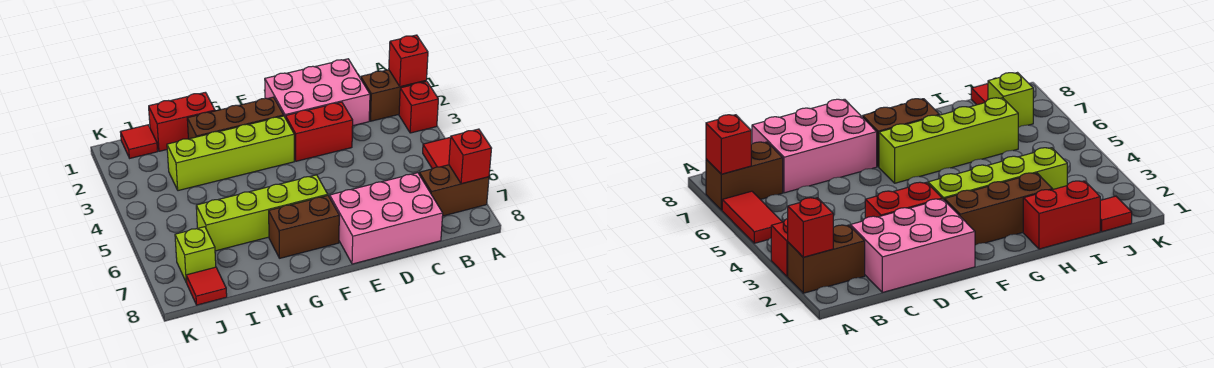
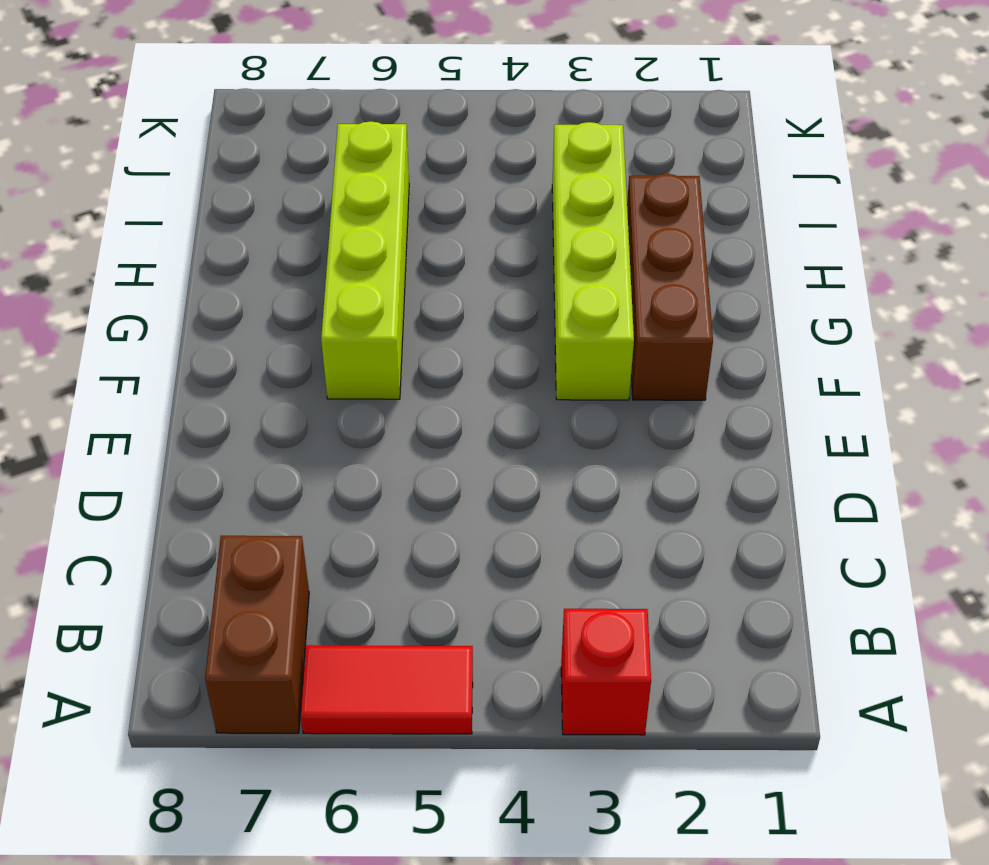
none -> brown 1x2 brick [361,70,426,121]
none -> pink 2x3 brick [265,59,370,126]
none -> pink 2x3 brick [330,173,443,264]

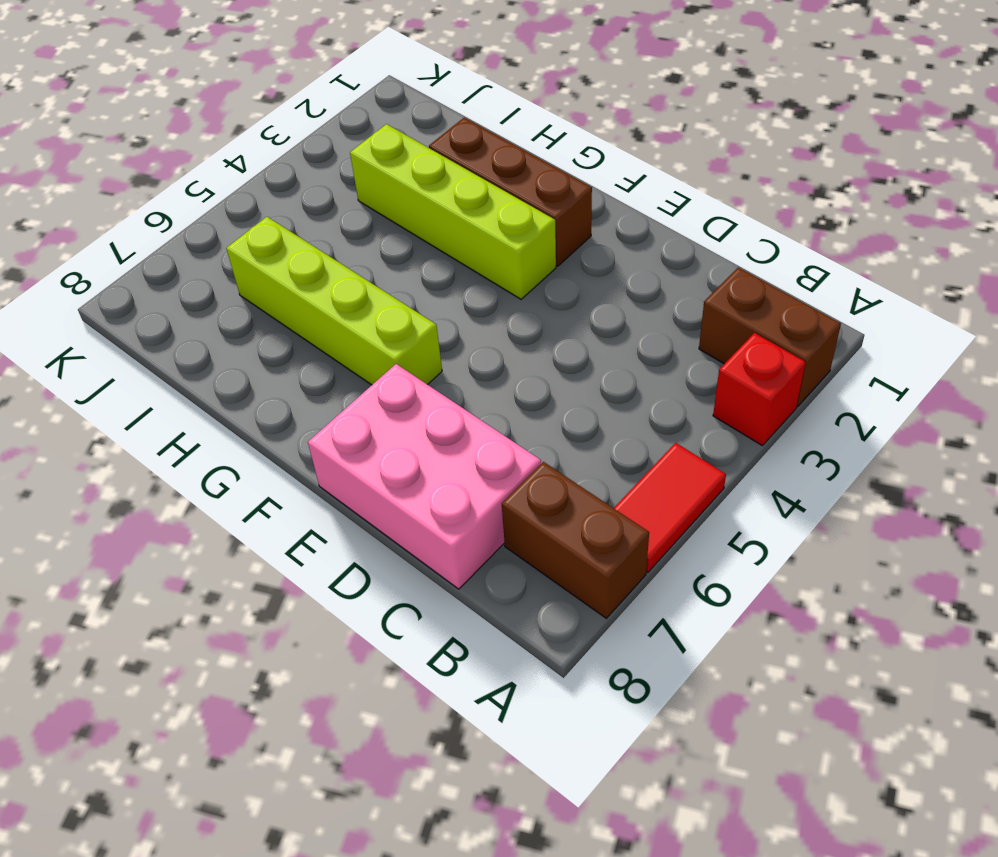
none -> pink 2x3 brick [265,59,370,126]
none -> red 1x2 brick [286,102,353,161]
none -> brown 1x2 brick [269,196,339,258]

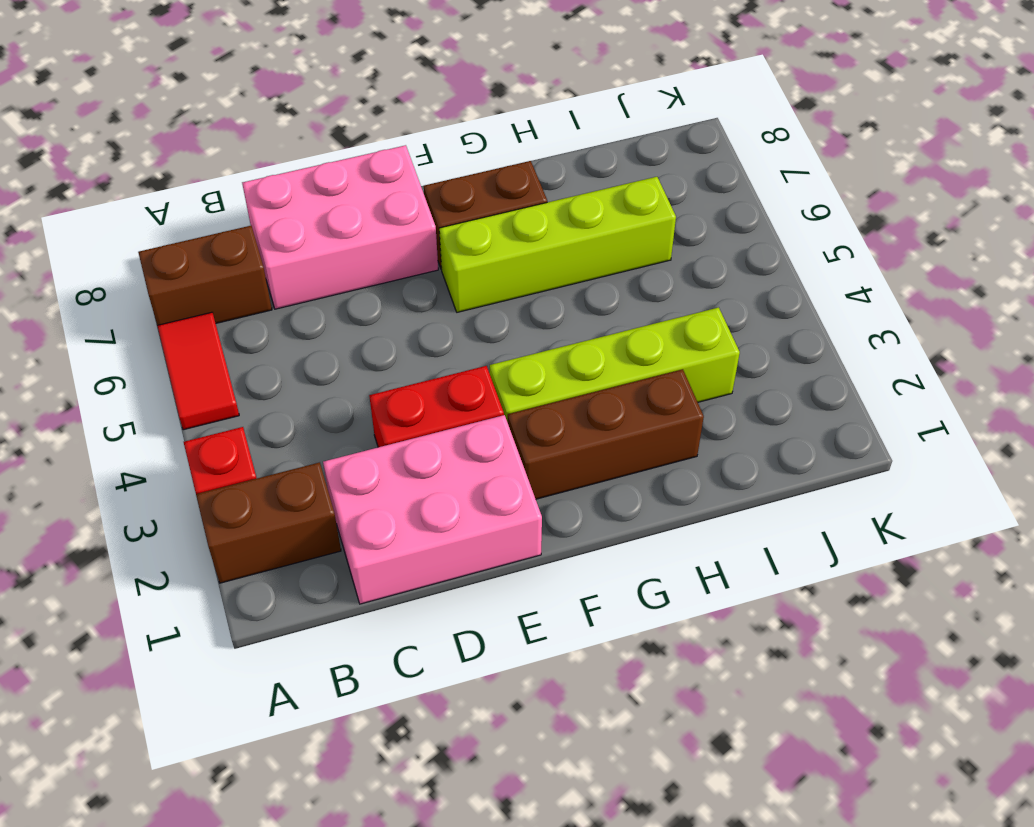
none -> red 1x2 brick [149,92,215,151]
none -> red 1x1 tile [120,125,158,158]
none -> lime 1x1 brick [175,227,216,282]

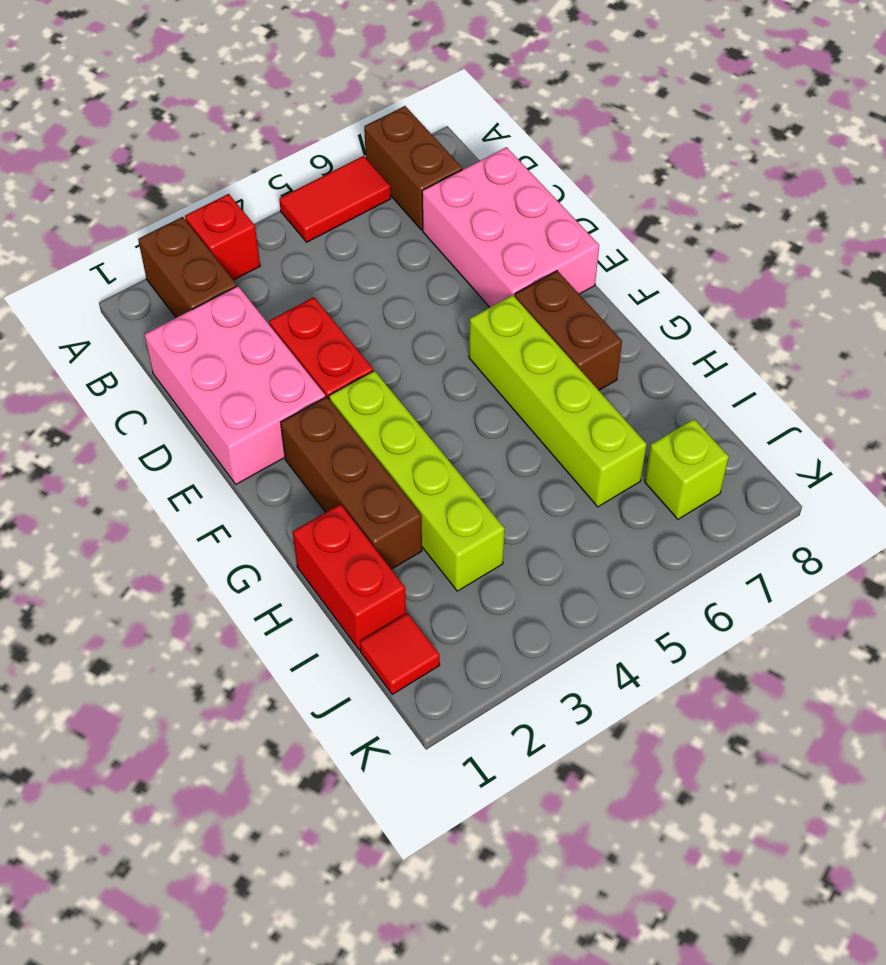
none -> red 1x1 tile [186,267,227,305]
none -> red 1x1 brick [389,35,428,87]
none -> red 1x1 brick [449,129,492,184]

